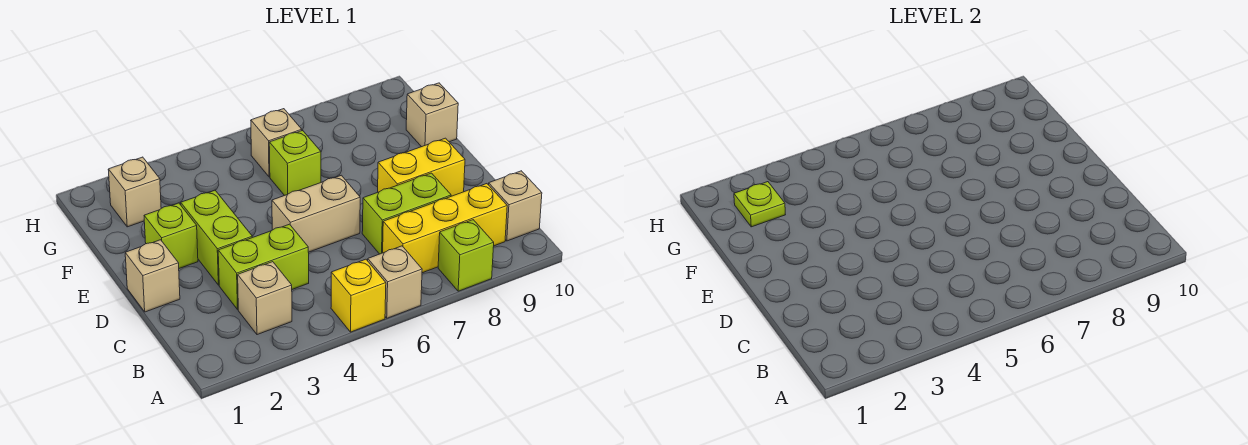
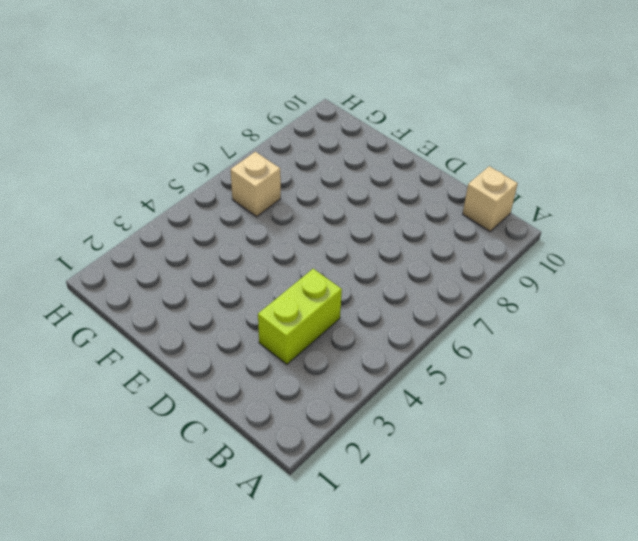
none -> yellow 1x1 brick [331,259,386,332]
none -> tan 1x1 brick [368,246,422,318]
none -> lime 1x1 brick [438,220,494,291]

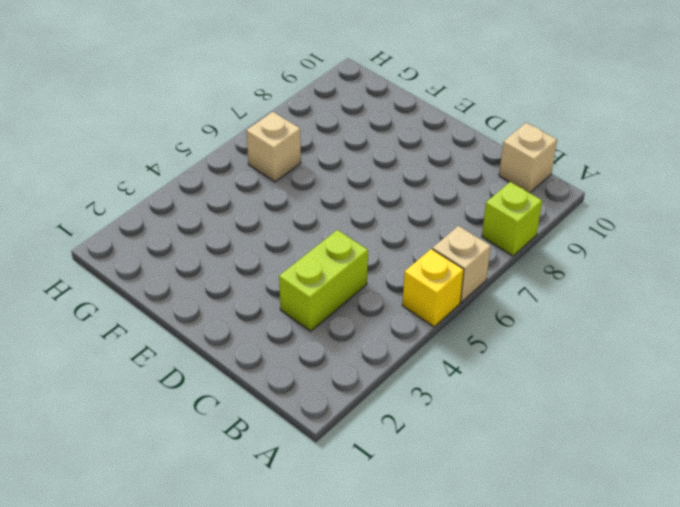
none -> tan 1x1 brick [238,262,292,335]
none -> yellow 1x3 brick [383,184,507,273]
none -> lime 1x2 brick [362,173,451,254]

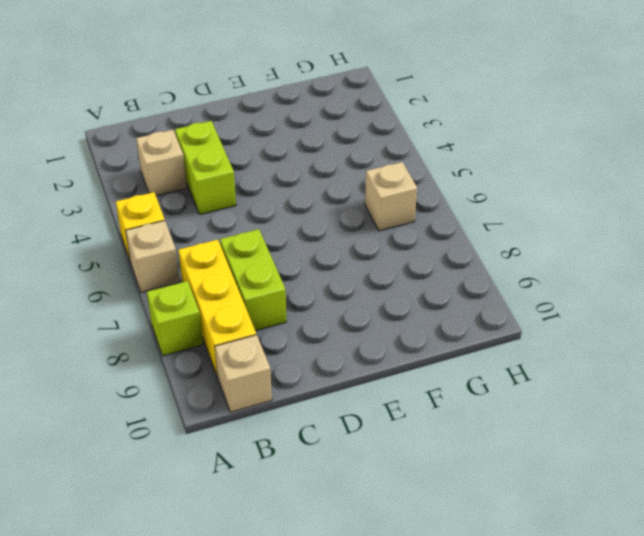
none -> tan 1x1 brick [125,240,180,312]
none -> lime 1x2 brick [181,190,252,285]
none -> tan 1x2 brick [272,175,360,252]

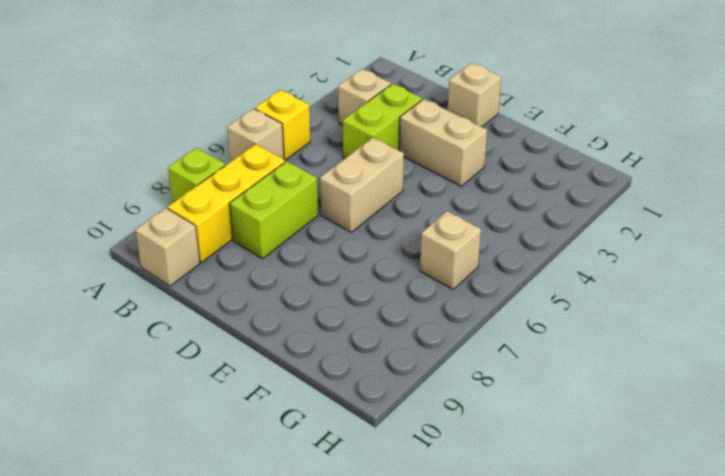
tan 1x2 brick [399,99,487,186] -> lime 1x2 brick [181,190,252,285]
none -> yellow 1x2 brick [378,138,465,196]
none -> lime 1x1 brick [144,203,198,268]
none -> lime 1x1 brick [269,130,321,196]

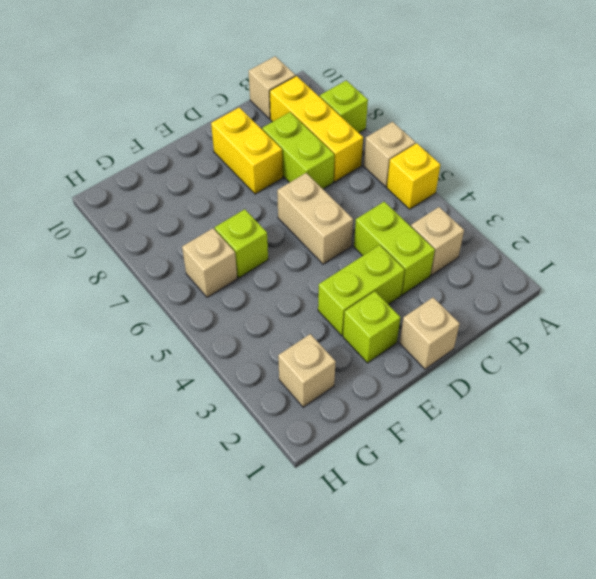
none -> tan 1x1 brick [406,83,458,147]
none -> lime 1x1 plate [734,182,785,227]

